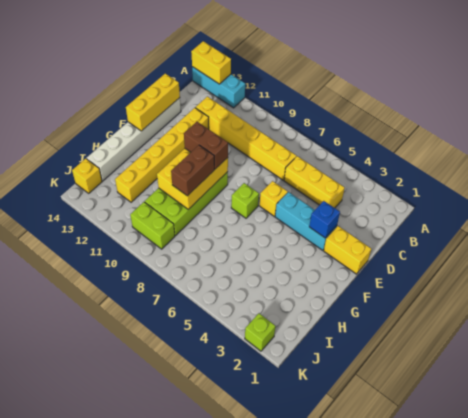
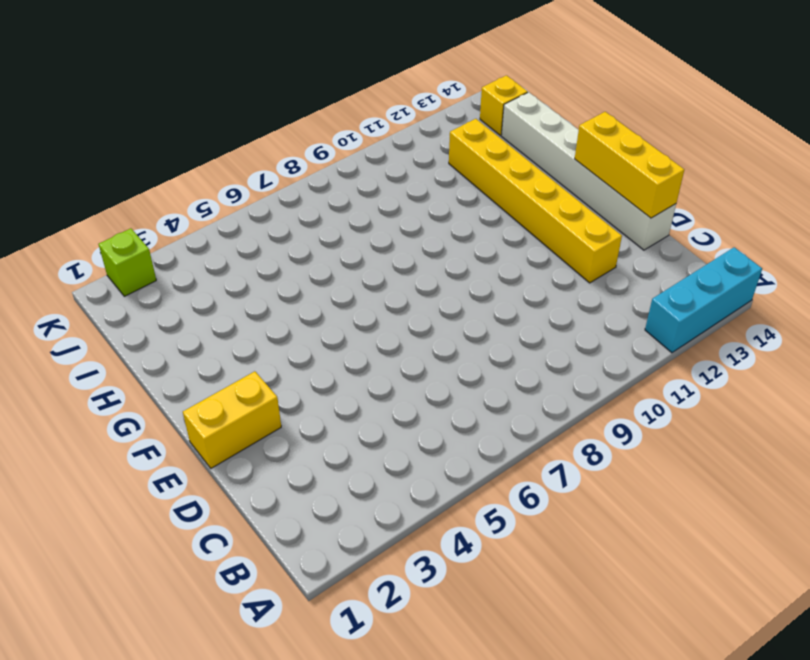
none -> yellow 1x3 brick [284,156,345,208]
none -> yellow 1x6 brick [195,97,296,180]
none -> cyan 1x3 brick [275,192,337,250]

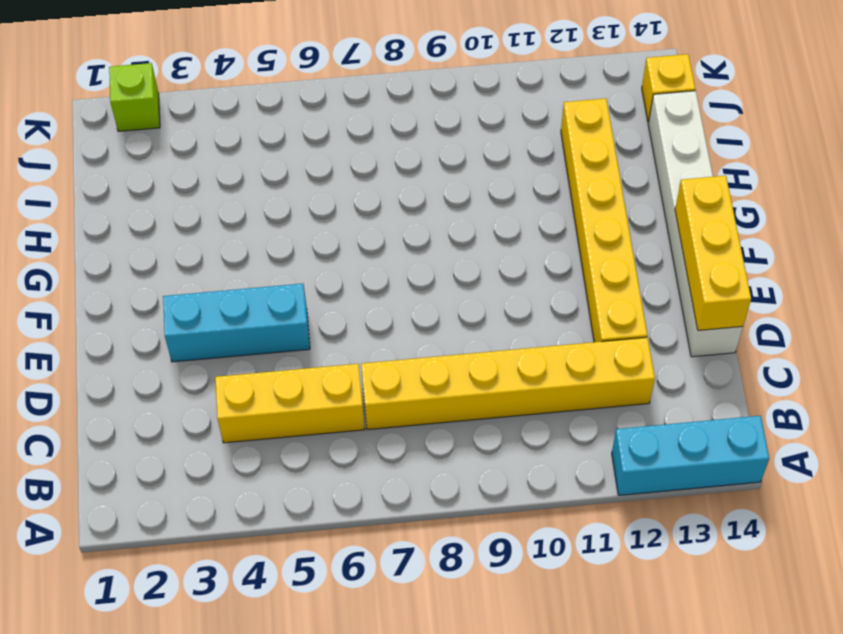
none -> yellow 1x2 brick [324,226,371,274]
none -> yellow 1x1 brick [260,181,288,216]
none -> lime 1x1 brick [231,183,259,218]

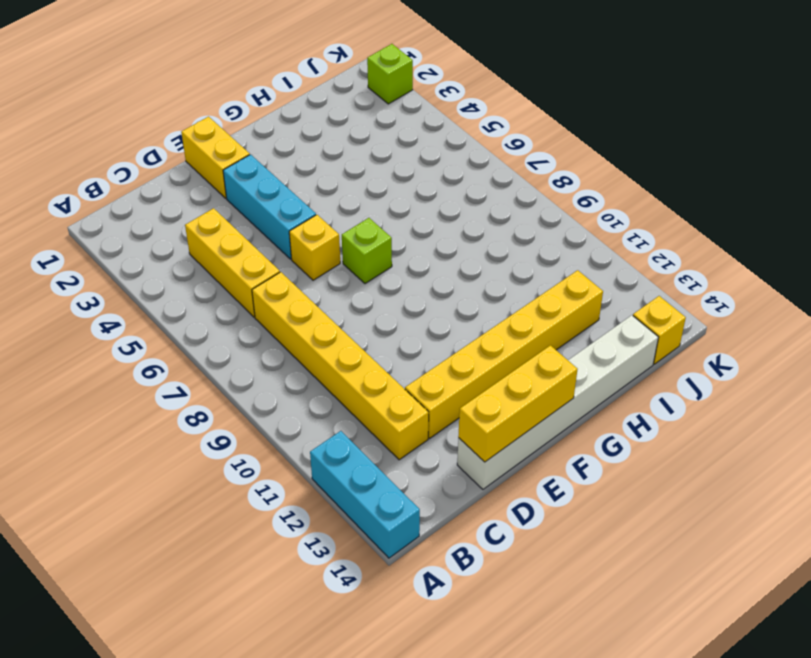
none -> lime 2x4 brick [145,172,228,236]
none -> lime 1x2 brick [130,202,175,249]
none -> yellow 1x2 brick [191,41,231,84]

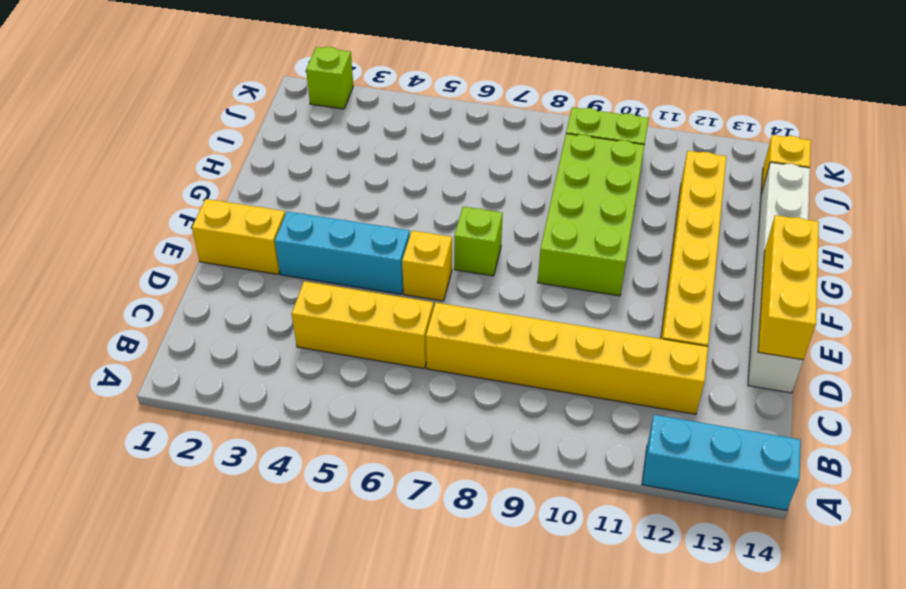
none -> yellow 1x2 brick [191,41,231,84]
none -> blue 1x1 brick [309,201,340,238]
none -> yellow 2x3 brick [157,149,228,209]

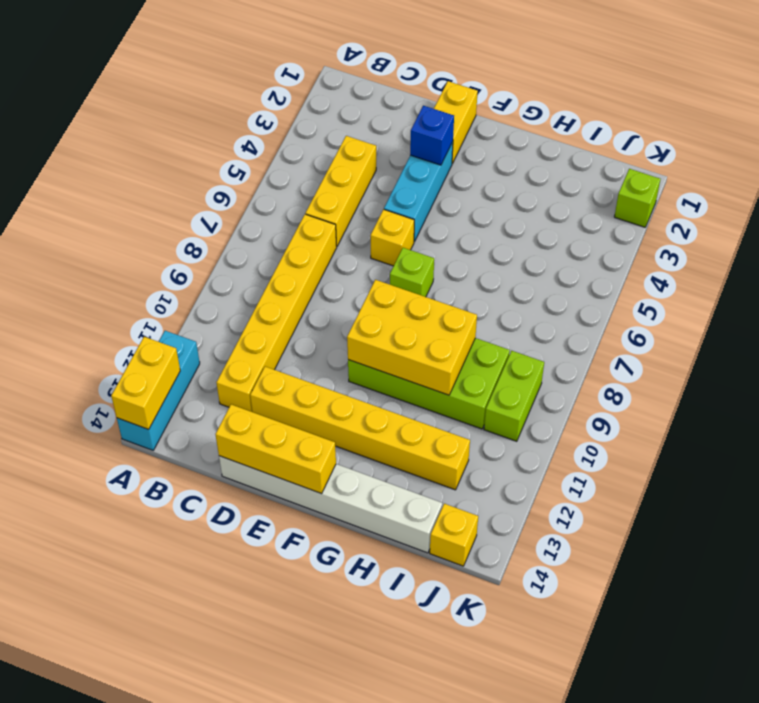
none -> brown 1x2 brick [184,122,228,169]
none -> brown 1x2 brick [171,145,214,196]

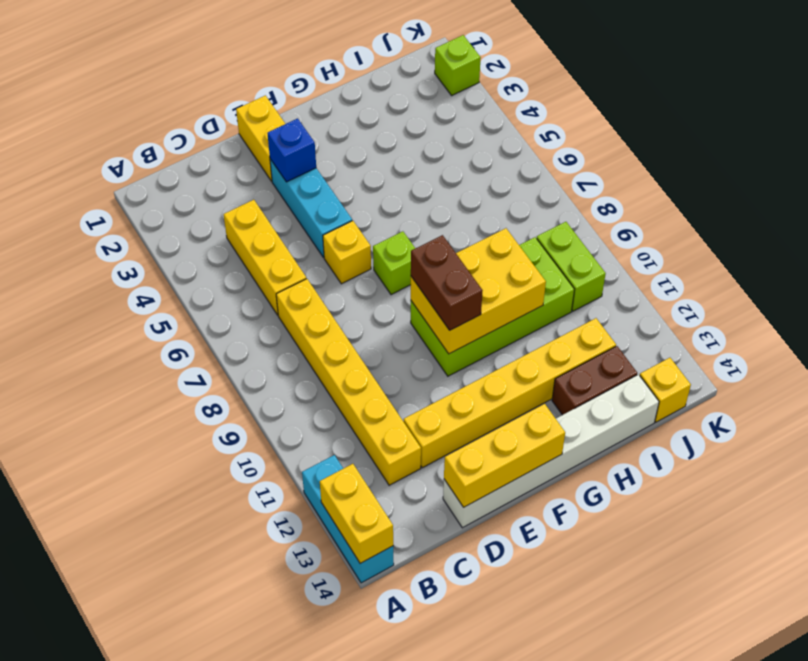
brown 1x2 brick [552,346,637,415] -> brown 1x2 brick moved to [171,145,214,196]

